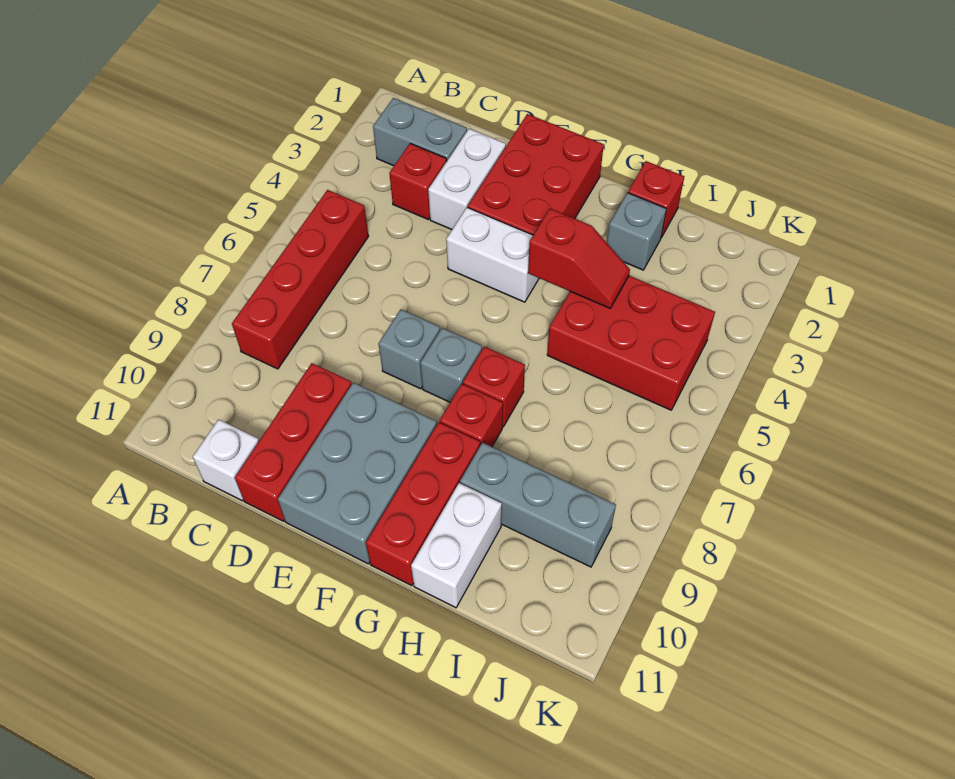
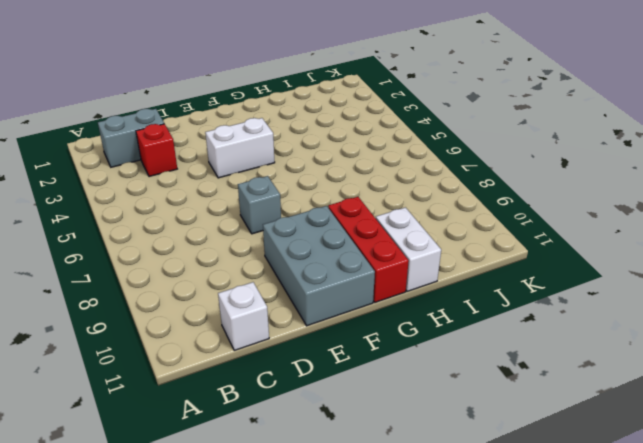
none -> red 1x4 brick [232,190,369,369]
none -> white 1x2 brick [428,129,506,230]
none -> red 1x3 brick [235,363,352,521]

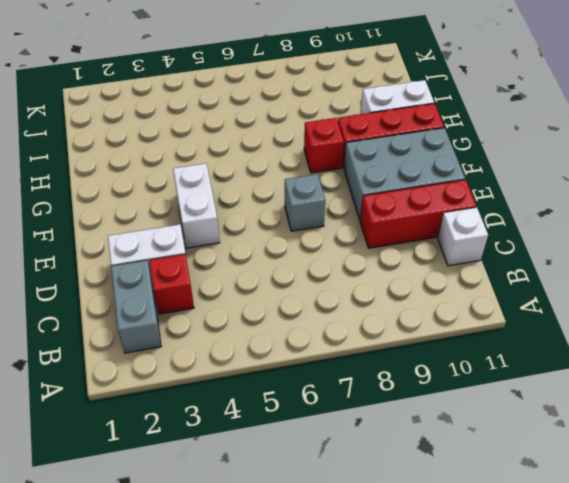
none -> red 1x4 brick [232,190,369,369]
none -> red 2x3 brick [468,114,604,235]
none -> grey 1x1 brick [420,328,482,402]

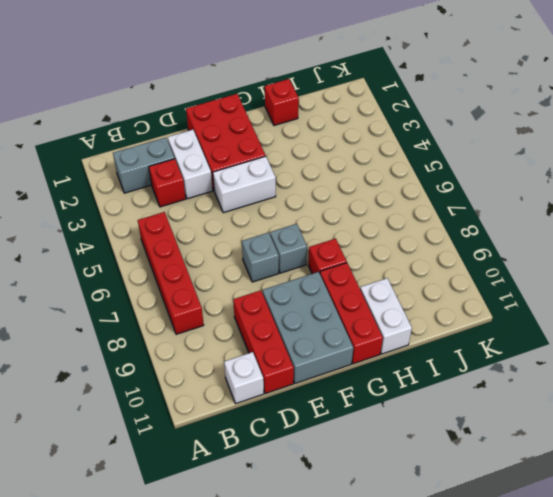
none -> red 1x1 brick [463,347,525,427]
none -> grey 1x1 brick [607,193,666,270]
none -> red 2x3 brick [547,276,715,410]

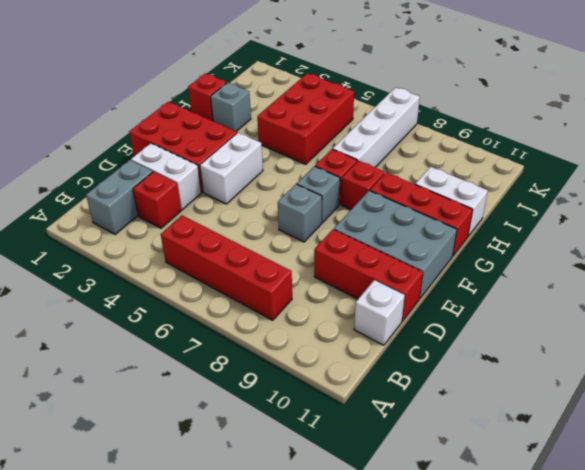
white 1x4 brick [333,87,420,167] -> none
none -> grey 1x3 brick [460,443,616,567]
none -> red 1x2 slope [528,209,630,308]

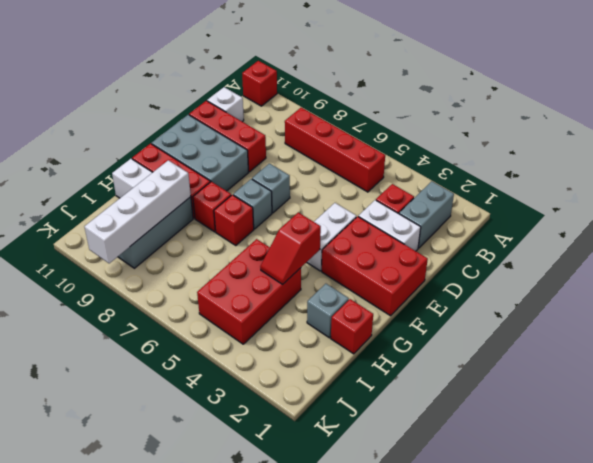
red 1x1 brick [242,61,277,106] -> none
white 1x4 brick [85,160,191,263] -> none

